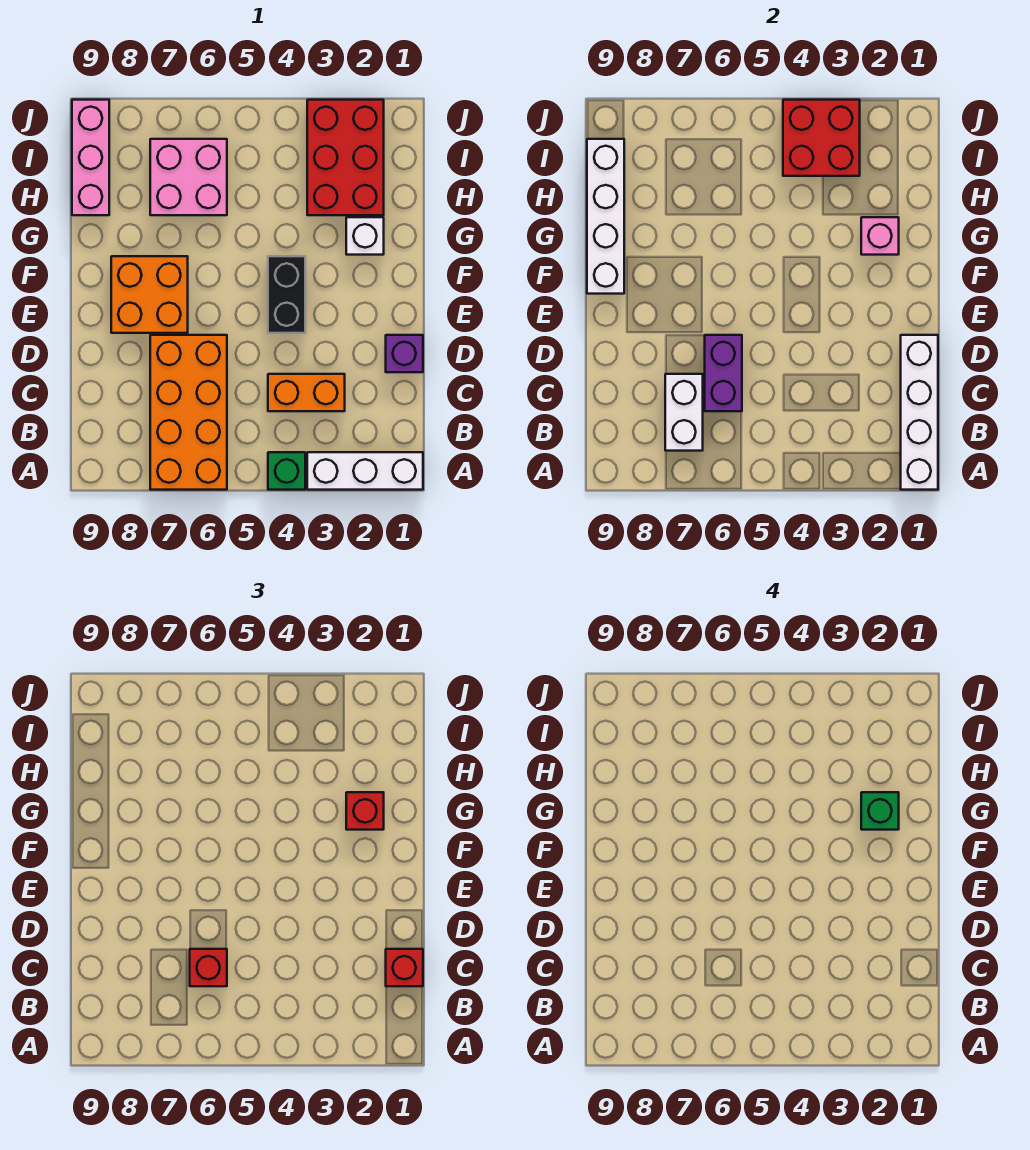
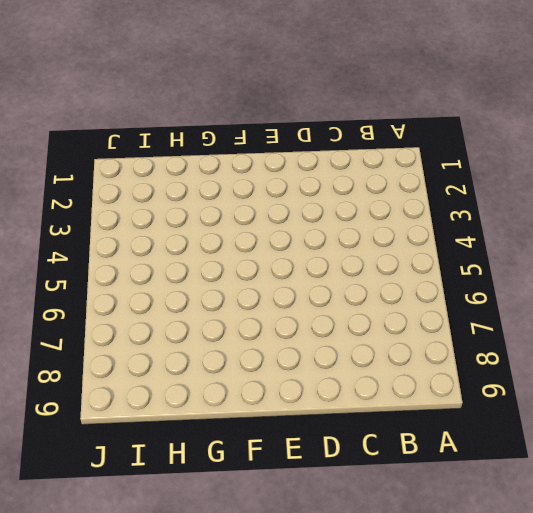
none -> white 1x3 brick [307,452,423,490]
none -> green 1x1 brick [268,452,305,490]
none -> orange 2x4 brick [150,335,227,490]

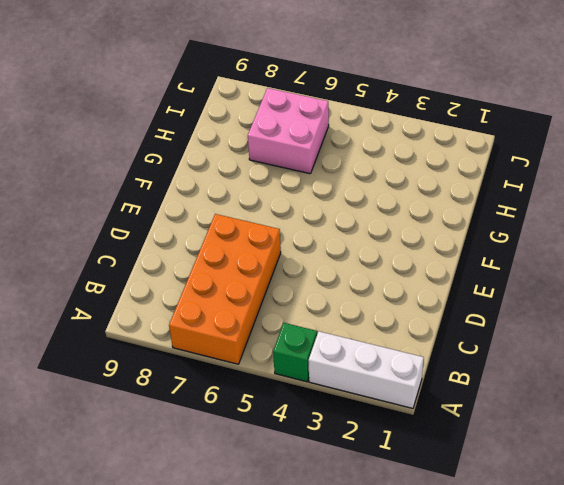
none -> orange 1x2 brick [268,374,345,411]
none -> purple 1x1 brick [386,335,423,372]
none -> black 1x2 brick [268,256,305,333]

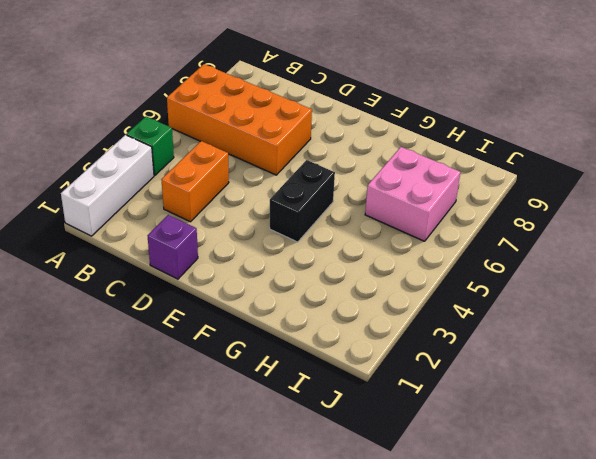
black 1x2 brick [270,160,335,242] -> black 1x2 brick turned to [268,256,305,333]
none -> orange 2x2 brick [111,256,188,333]
none -> white 1x1 brick [346,217,384,255]
none -> red 2x3 brick [307,100,384,215]

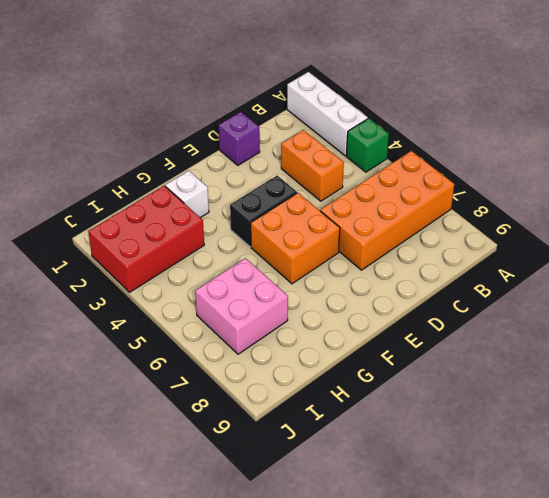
orange 2x2 brick [251,193,340,284] -> orange 2x2 brick moved to [111,256,188,333]
none -> pink 1x3 brick [72,100,109,215]
none -> white 1x4 brick [901,335,938,490]
none -> white 1x2 brick [665,374,703,451]

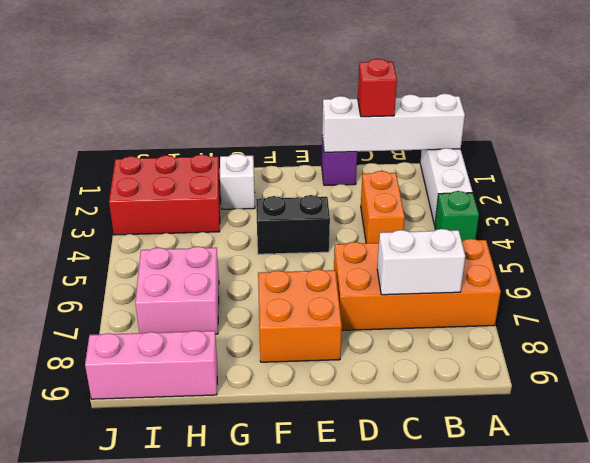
none -> purple 1x2 brick [705,335,742,411]
none -> white 1x4 brick [587,139,624,294]
none -> pink 1x1 brick [861,217,899,255]

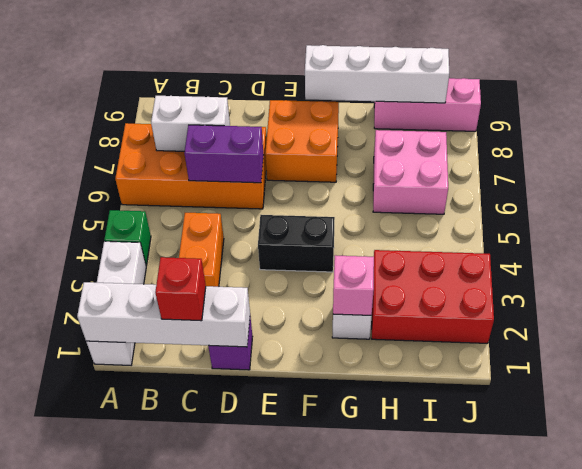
none -> red 2x2 brick [783,100,860,176]
none -> red 1x1 brick [190,949,227,986]
none -> red 1x1 brick [346,792,384,830]

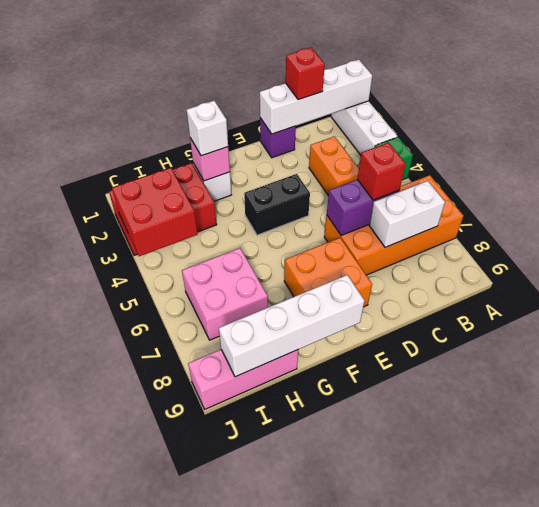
white 1x1 brick [187,101,228,156] -> red 1x1 brick [346,792,384,830]
none -> green 1x1 brick [861,792,899,830]

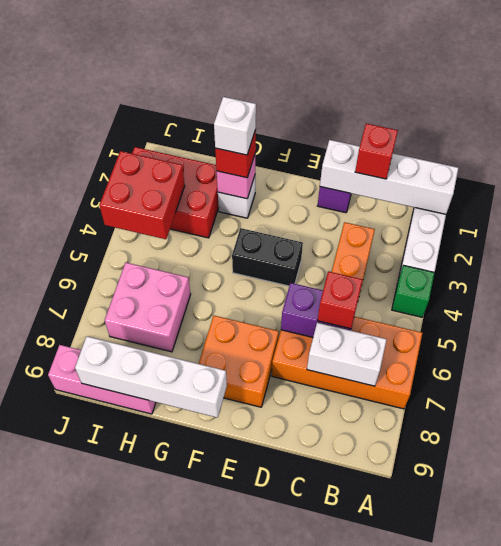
white 1x1 brick [214,97,256,155] -> green 1x1 brick [861,792,899,830]

